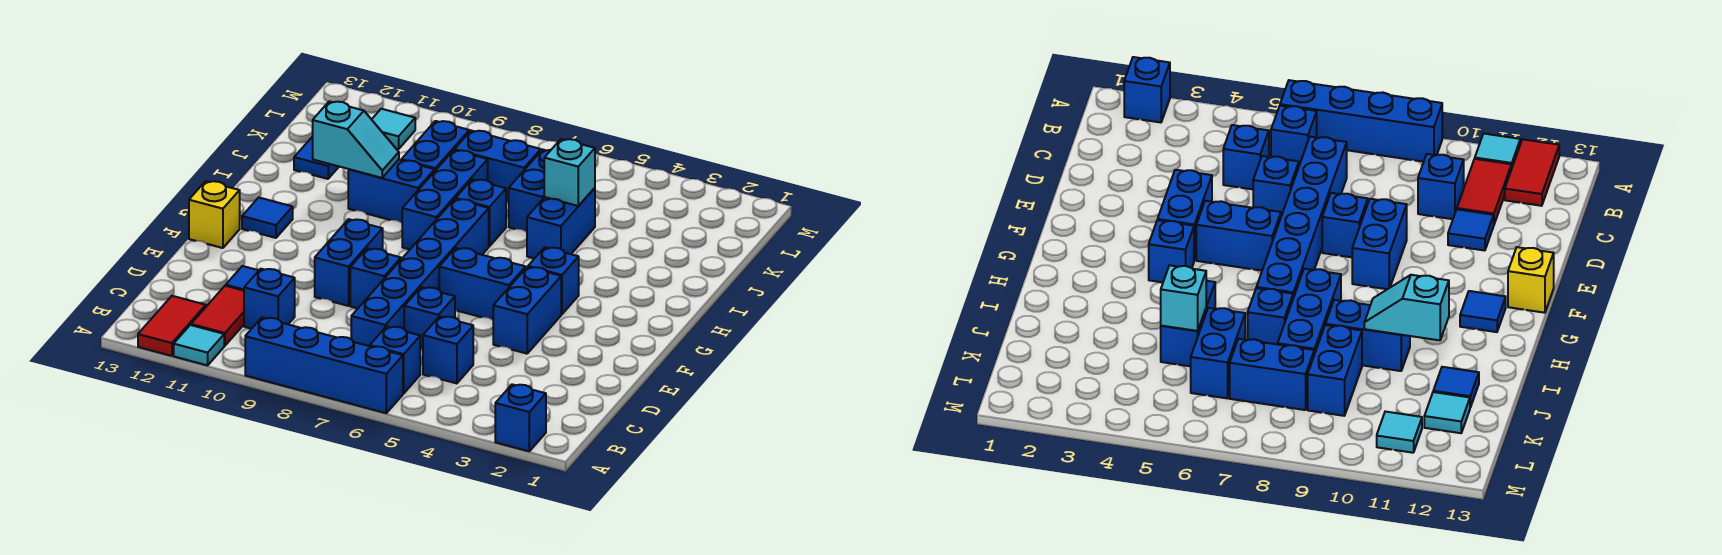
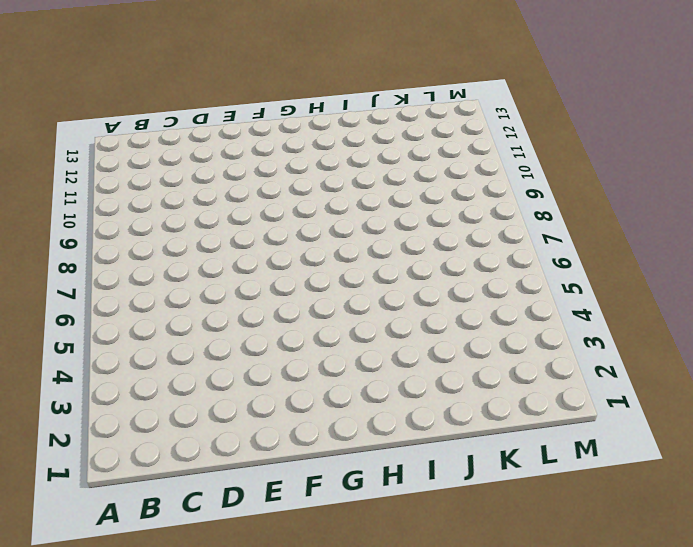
none -> blue 1x1 brick [495,384,546,451]
none -> blue 1x4 brick [245,318,403,413]
none -> cyan 1x1 tile [174,325,224,365]
none -> red 1x2 tile [138,296,206,356]

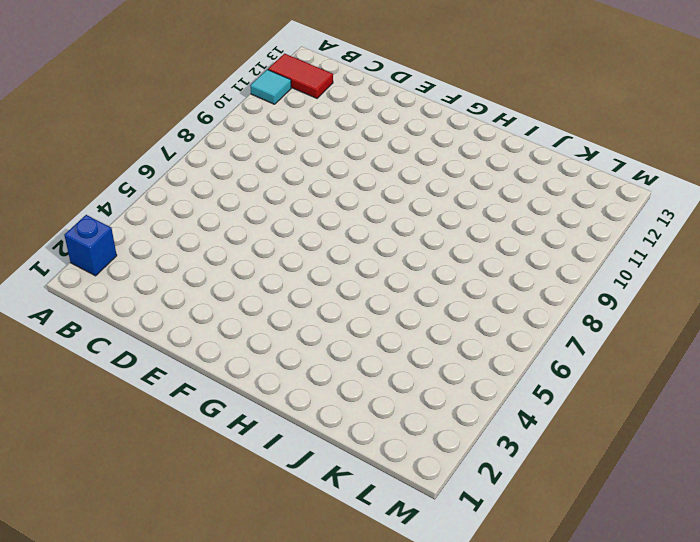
none -> blue 1x4 brick [245,318,403,413]
none -> blue 1x1 brick [370,327,420,393]
none -> red 1x2 tile [191,286,244,346]
none -> blue 1x1 brick [423,316,473,383]

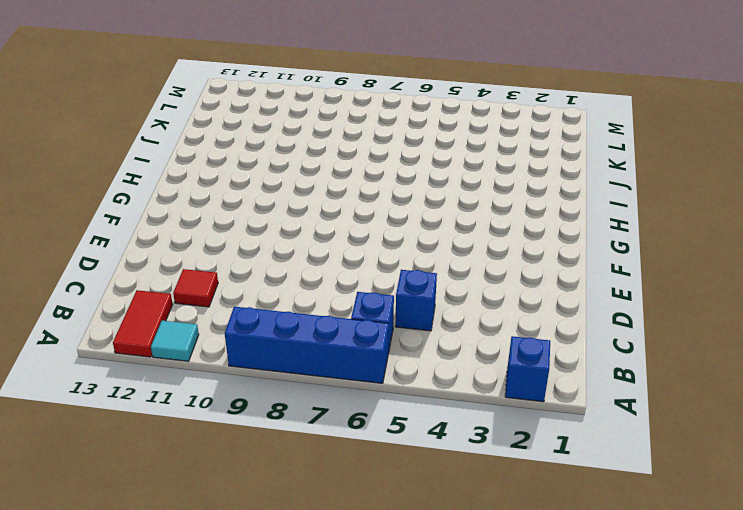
red 1x1 tile [173,269,218,307] -> red 1x2 tile [191,286,244,346]
none -> blue 1x6 brick [351,199,489,346]
none -> blue 1x1 brick [244,269,295,328]
none -> blue 1x1 brick [404,287,455,350]
none -> blue 1x1 tile [226,266,259,291]

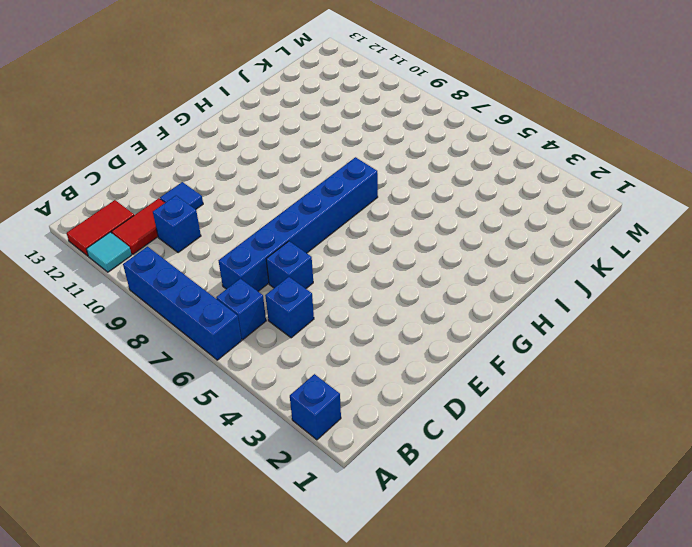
none -> blue 1x2 brick [493,267,561,354]
none -> blue 1x1 brick [350,249,401,308]
none -> blue 1x2 brick [315,219,383,306]
none -> blue 1x2 brick [439,248,526,320]

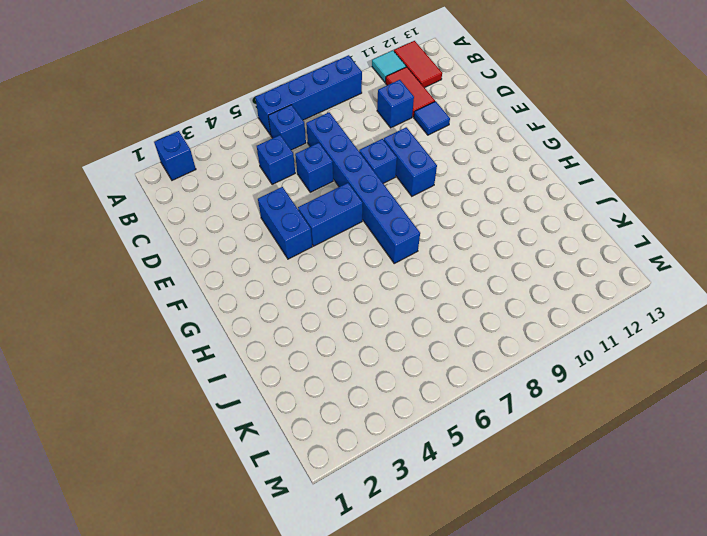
none -> yellow 1x1 brick [189,181,240,248]
none -> blue 1x1 brick [528,247,579,314]
none -> blue 1x1 tile [242,198,293,238]
none -> blue 1x3 brick [402,150,488,249]

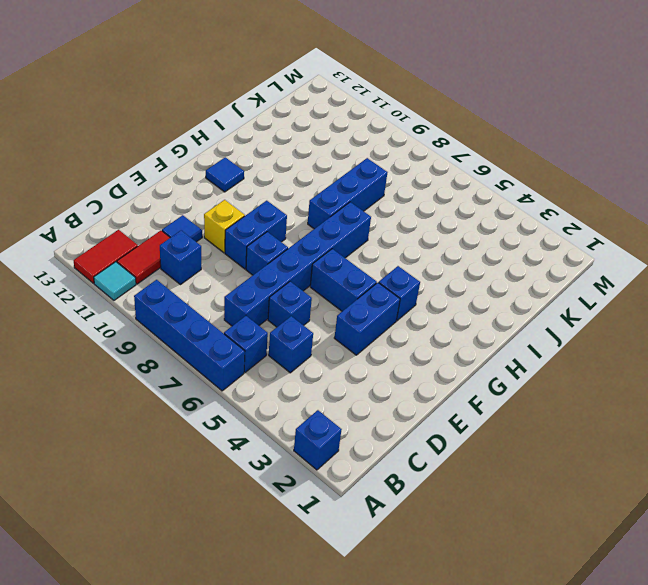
yellow 1x1 brick [204,200,245,253] -> yellow 1x1 brick moved to [189,181,240,248]
none -> blue 1x2 brick [527,188,595,258]
none -> blue 1x1 brick [456,179,506,246]
none -> blue 1x2 brick [348,160,435,223]
none -> blue 1x2 brick [509,150,551,232]

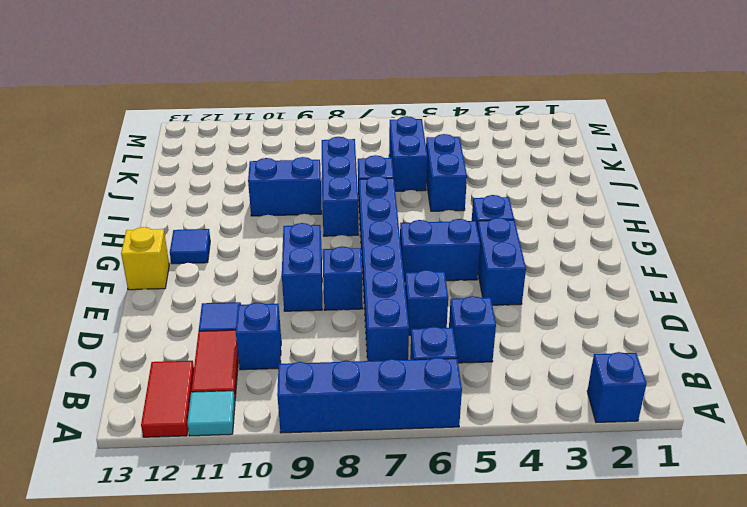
none -> blue 1x2 brick [401,121,469,171]
none -> blue 1x1 tile [294,139,339,179]
none -> blue 1x2 brick [455,131,541,203]
none -> cyan 1x1 tile [1424,392,1470,433]

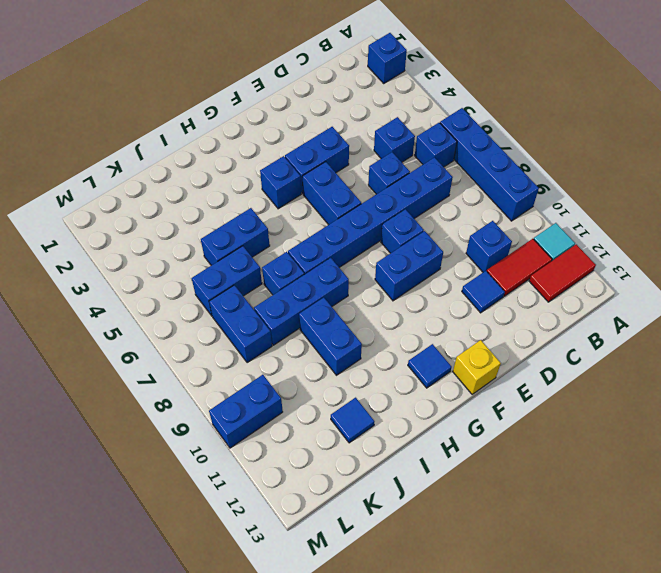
blue 1x2 brick [209,375,283,448] -> blue 1x2 brick moved to [401,121,469,171]
none -> cyan 1x1 tile [1424,392,1470,433]
none -> cyan 1x1 tile [372,109,415,149]
none -> cyan 1x2 slope [313,101,399,178]
none -> cyan 1x1 brick [544,139,595,206]

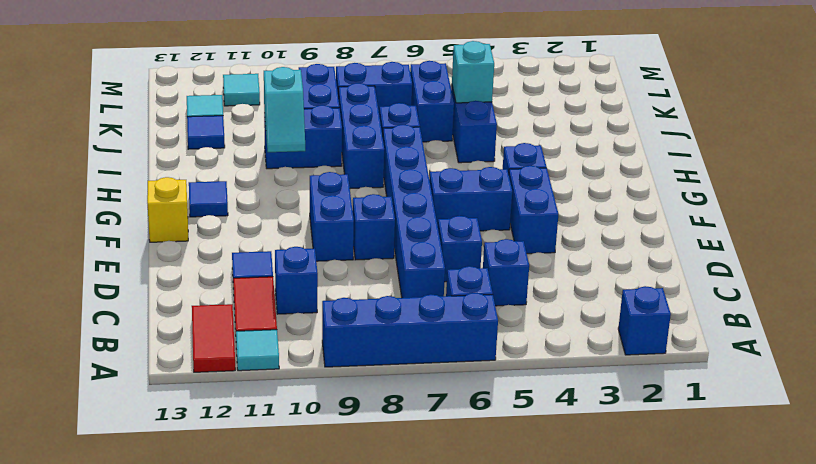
cyan 1x2 slope [264,67,305,152] -> cyan 1x2 slope turned to [313,101,399,178]

